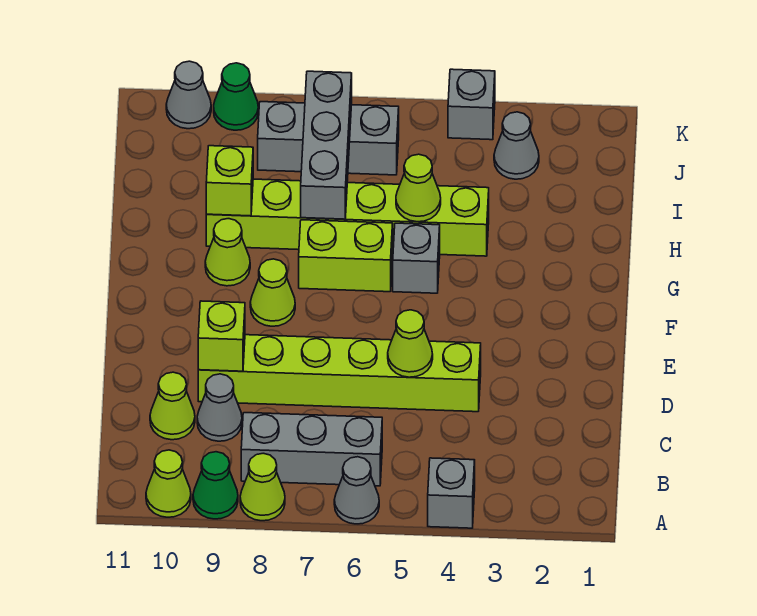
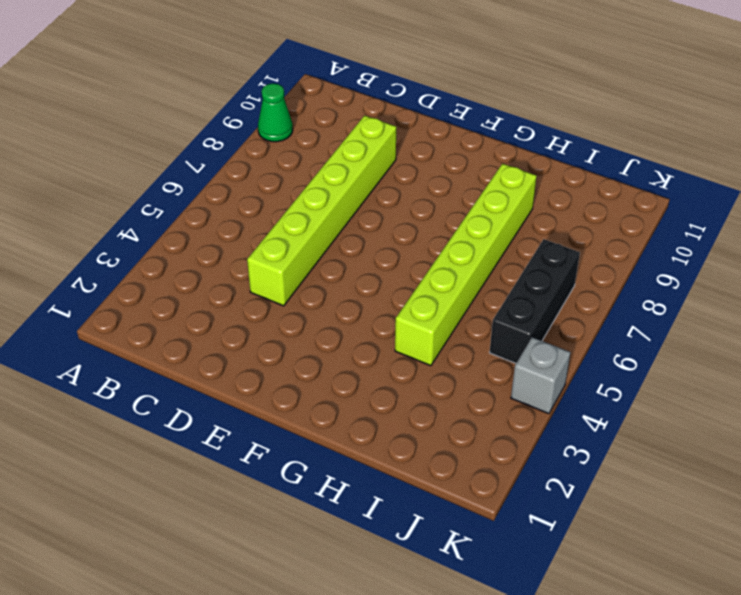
black 1x3 brick [490,239,580,363] -> grey 1x3 brick [258,102,399,175]
none -> grey 1x1 brick [428,458,475,528]
none -> grey 1x1 cone [334,457,379,524]
none -> lime 1x1 cone [240,453,285,521]

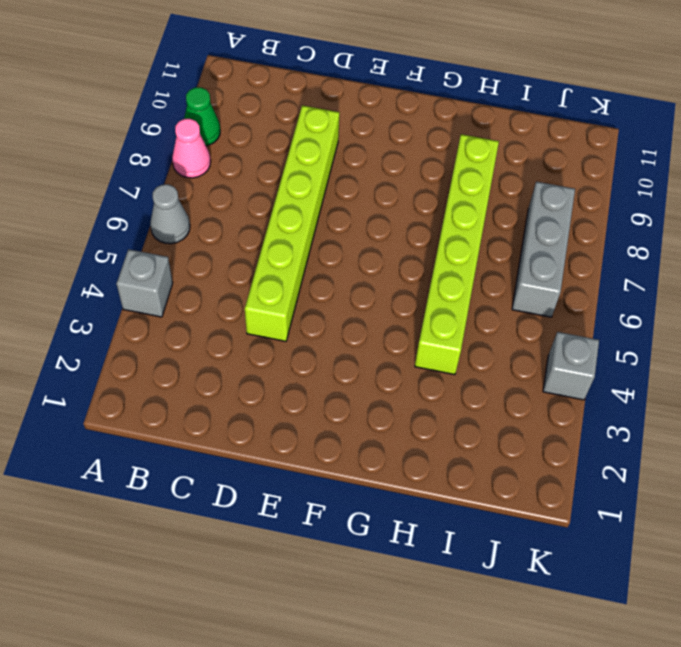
pink 1x1 cone [172,119,211,178] -> lime 1x1 cone [240,453,285,521]
none -> lime 1x1 cone [146,450,191,517]
none -> grey 1x3 brick [241,413,382,486]
none -> grey 1x1 cone [197,374,242,441]

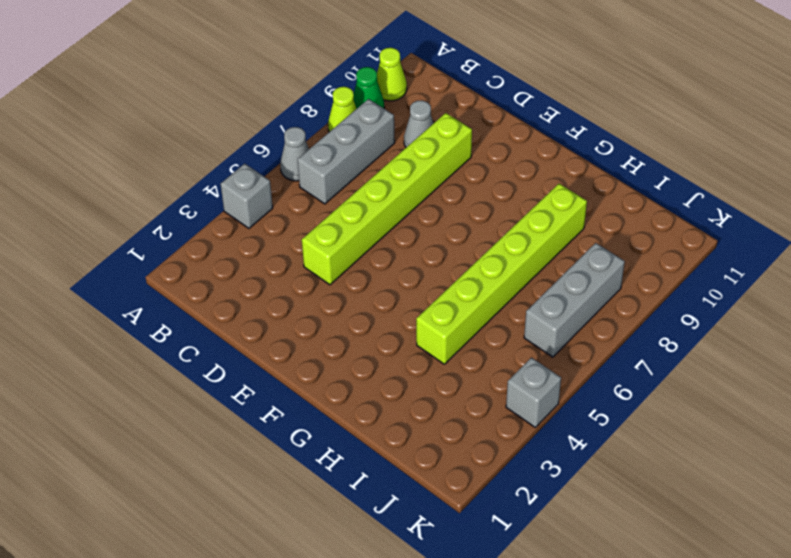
none -> lime 1x1 cone [150,372,195,440]
none -> lime 1x1 cone [250,259,295,326]
none -> grey 1x1 brick [393,223,440,293]

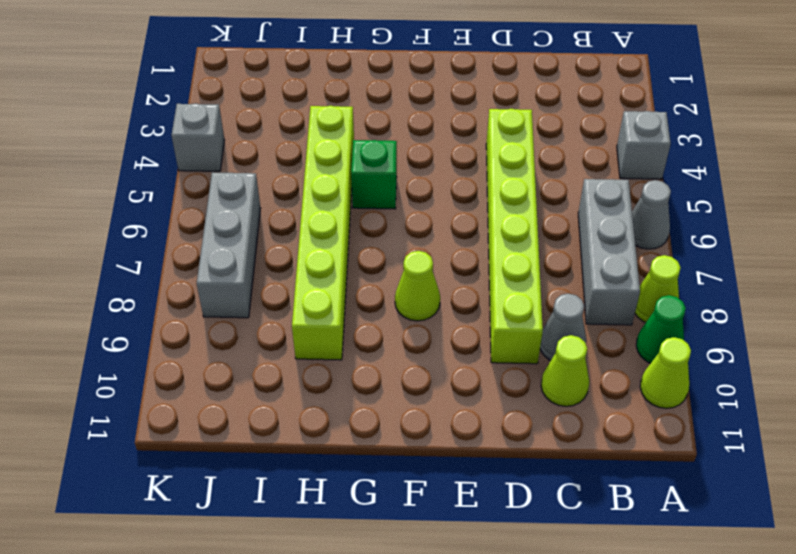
green 1x1 brick [351,140,397,209] -> grey 1x1 brick [393,223,440,293]
none -> lime 1x2 brick [299,220,393,292]
none -> lime 1x1 cone [205,219,250,286]
none -> grey 1x1 cone [494,112,539,179]

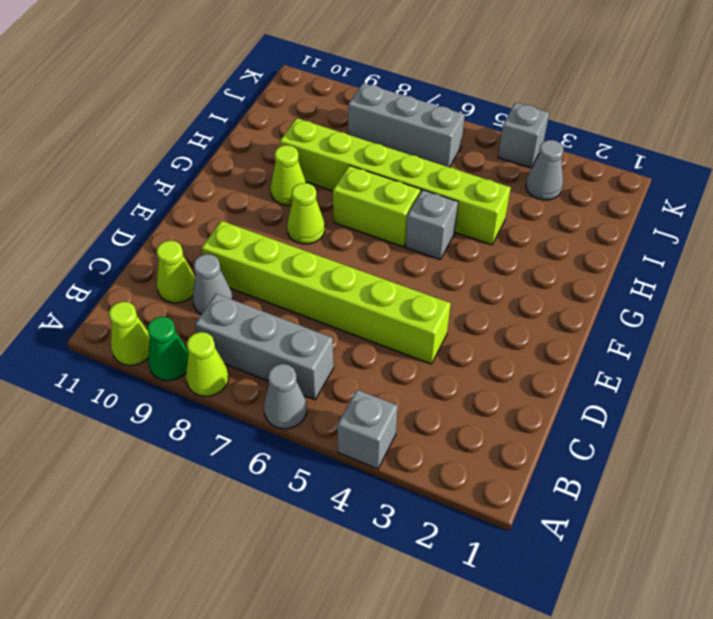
none -> green 1x1 cone [214,63,258,130]
none -> grey 1x1 cone [166,61,211,129]
none -> lime 1x1 cone [388,310,433,377]

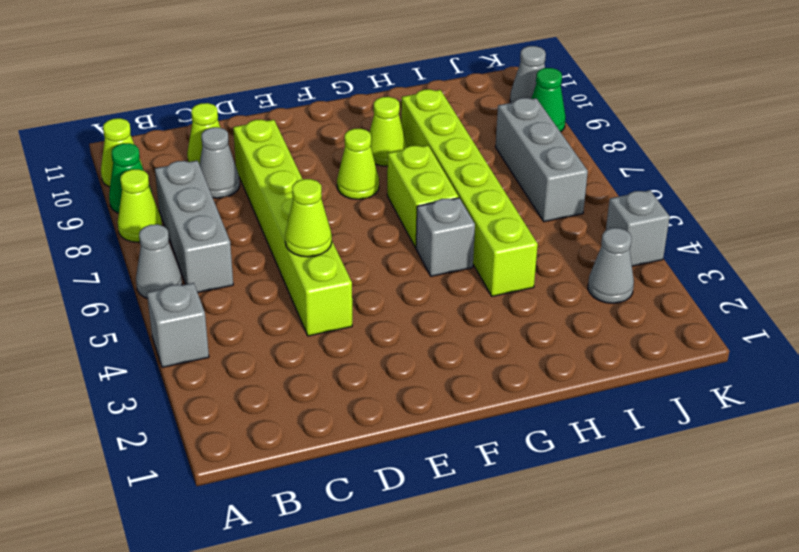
none -> lime 1x1 brick [198,301,245,371]
none -> lime 1x1 cone [396,154,441,222]
none -> grey 1x3 brick [301,71,352,219]

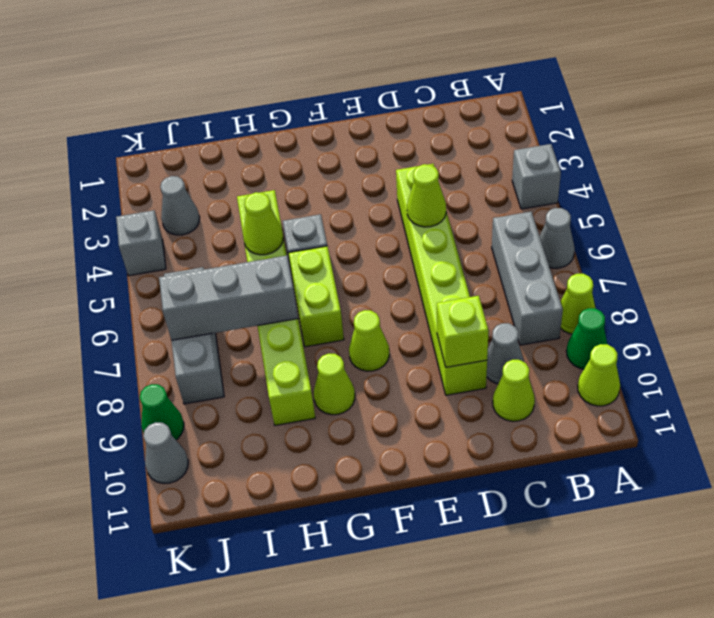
none -> lime 1x1 brick [206,146,253,216]

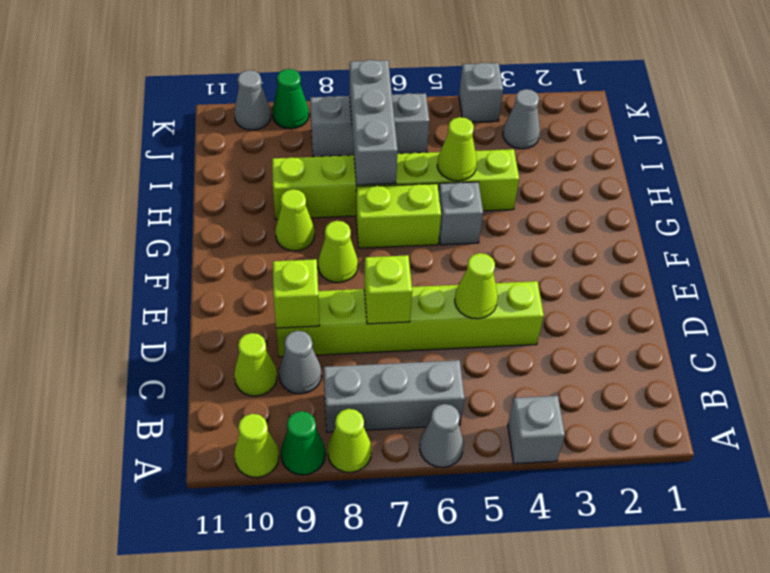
lime 1x1 brick [364,255,412,324] -> lime 1x1 brick moved to [206,146,253,216]

